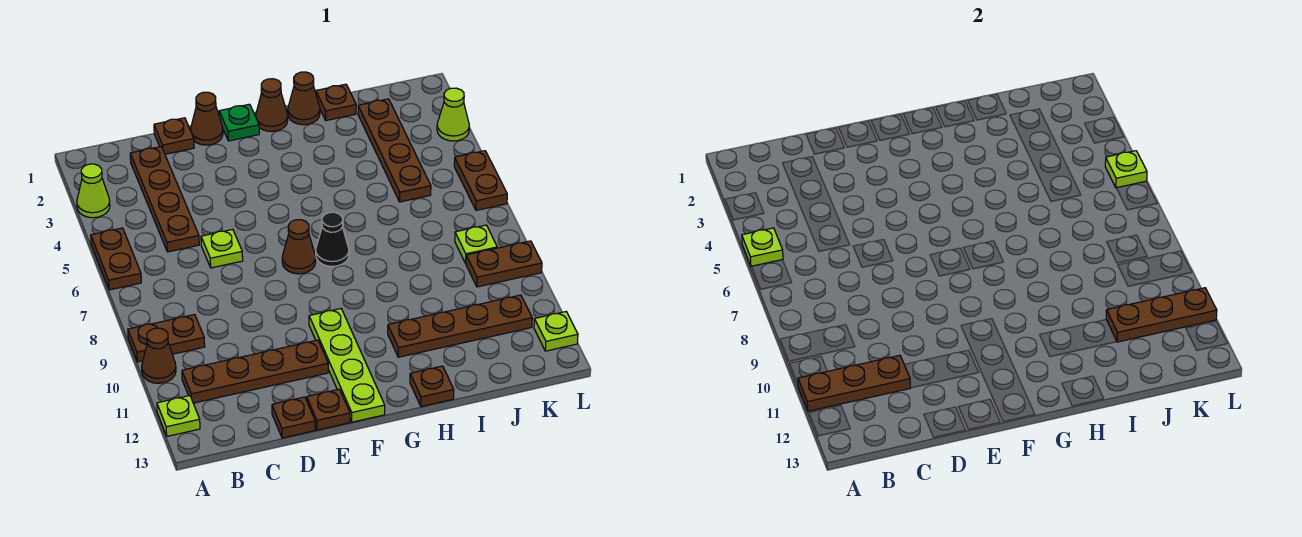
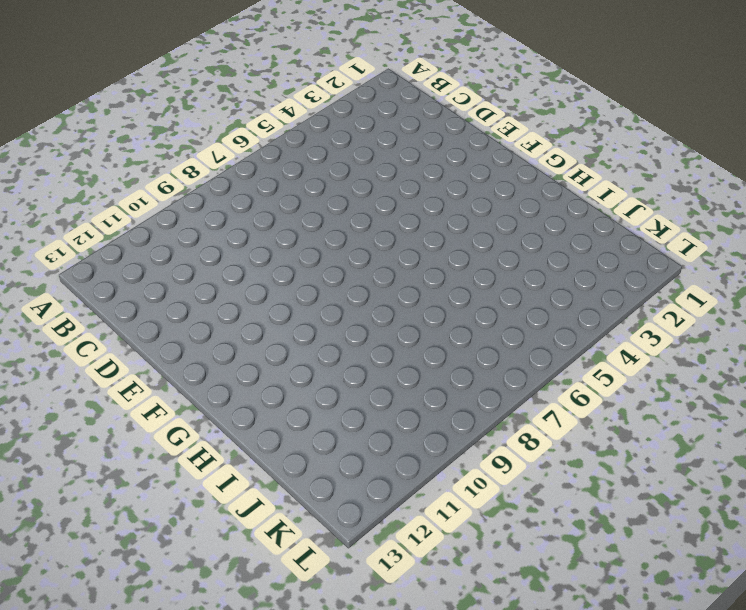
none -> lime 1x1 cone [77,164,110,218]
none -> brown 1x2 plate [91,228,141,290]
none -> brown 1x2 plate [128,315,205,362]
none -> brown 1x1 cone [142,328,176,383]

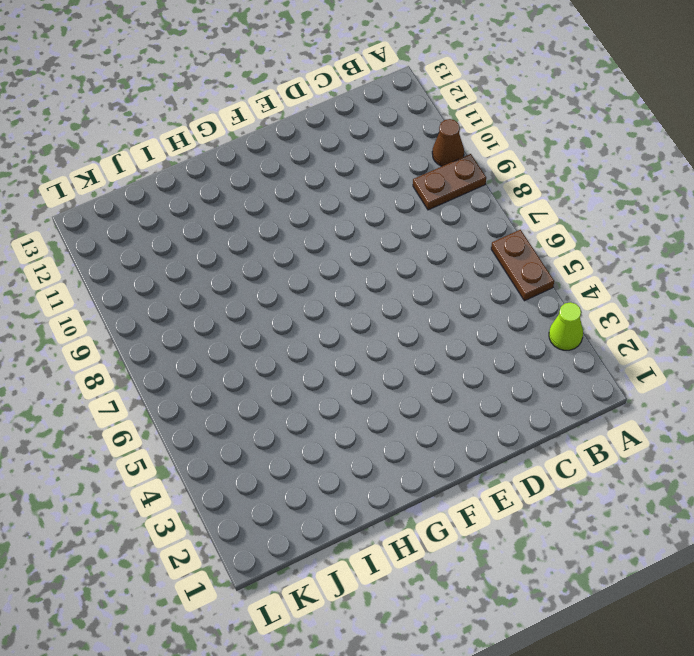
none -> lime 1x1 plate [157,396,200,436]
none -> brown 1x4 plate [182,340,328,403]
none -> brown 1x4 plate [130,147,199,252]
none -> brown 1x1 plate [154,118,194,154]

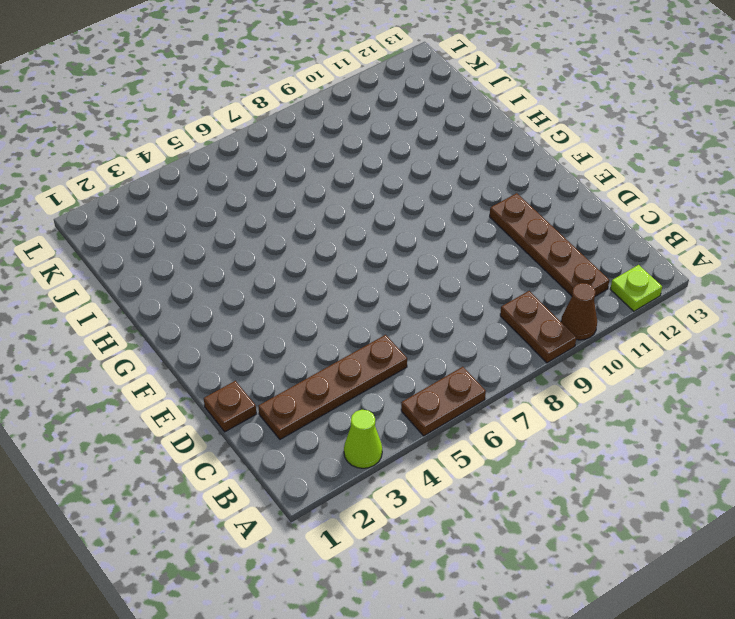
none -> lime 1x1 plate [201,229,243,268]
none -> brown 1x1 plate [272,397,315,438]
none -> brown 1x1 cone [191,92,223,145]
none -> brown 1x1 plate [307,389,350,430]

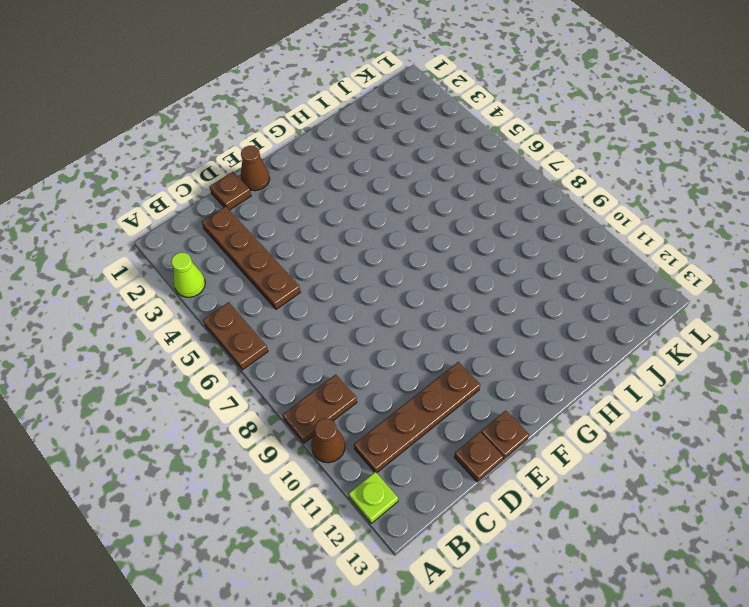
none -> lime 1x1 plate [201,229,243,268]
none -> green 1x1 plate [219,104,259,141]
none -> brown 1x1 cone [282,220,316,274]
none -> lime 1x4 plate [309,309,385,422]

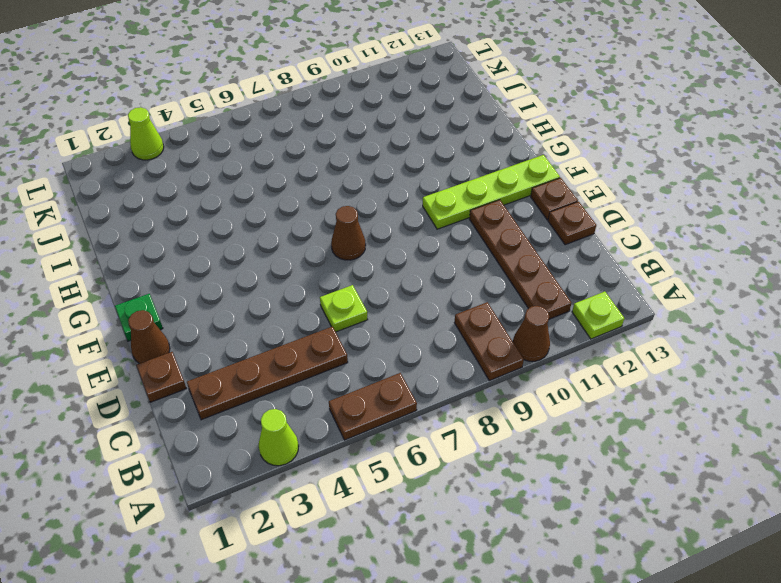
none -> brown 1x1 cone [256,79,288,132]
none -> black 1x1 cone [316,212,349,267]
none -> brown 1x1 cone [288,72,320,125]
none -> brown 1x4 plate [388,295,532,357]

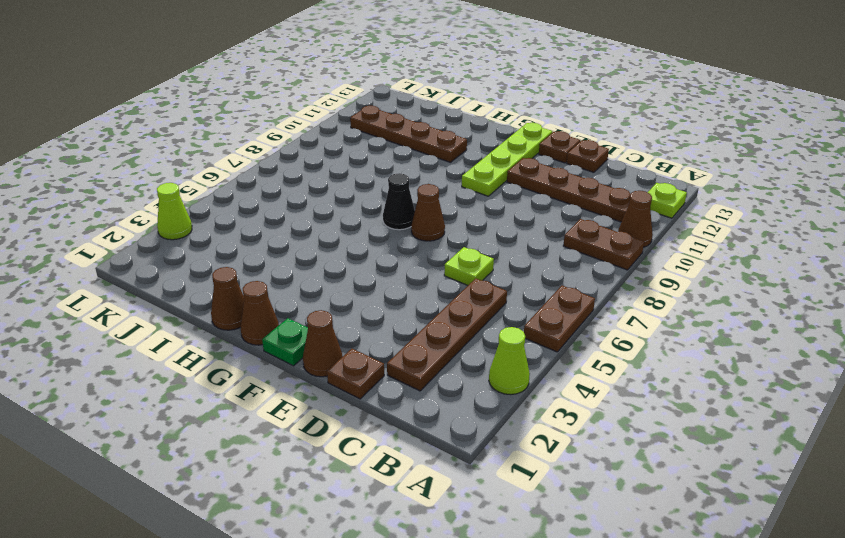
none -> brown 1x1 plate [410,366,454,407]
none -> brown 1x1 plate [316,84,356,120]
none -> brown 1x4 plate [358,99,431,202]
none -> lime 1x1 plate [455,225,497,263]

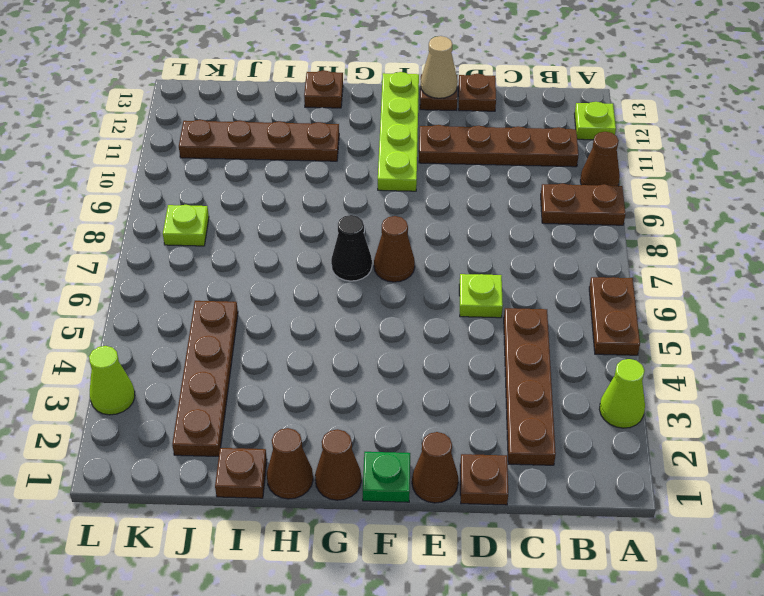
tan 1x1 cone [421,36,458,98] -> none
none -> brown 1x2 plate [466,241,542,287]
none -> brown 1x2 plate [454,151,507,210]
none -> lime 1x1 plate [534,312,578,351]
none -> lime 1x1 plate [742,228,783,267]

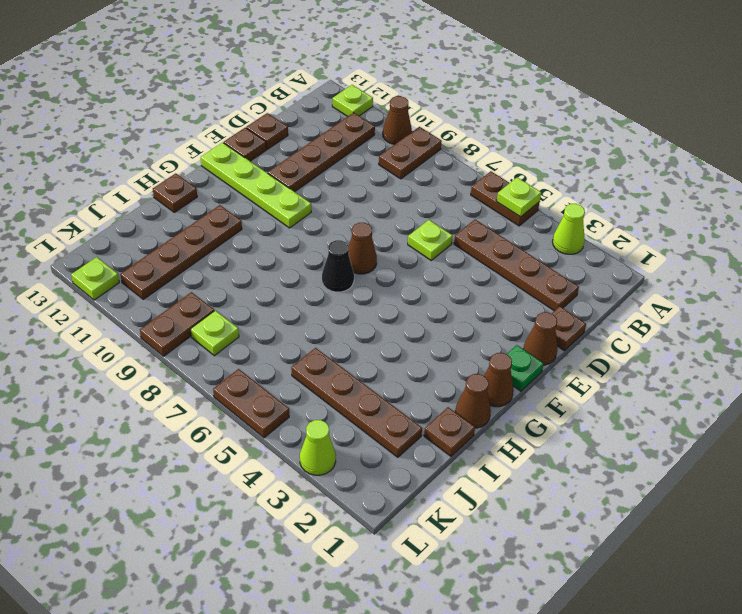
none -> brown 1x3 plate [798,355,910,411]
none -> brown 1x3 plate [1106,288,1217,342]
none -> lime 1x1 plate [1105,151,1147,188]

